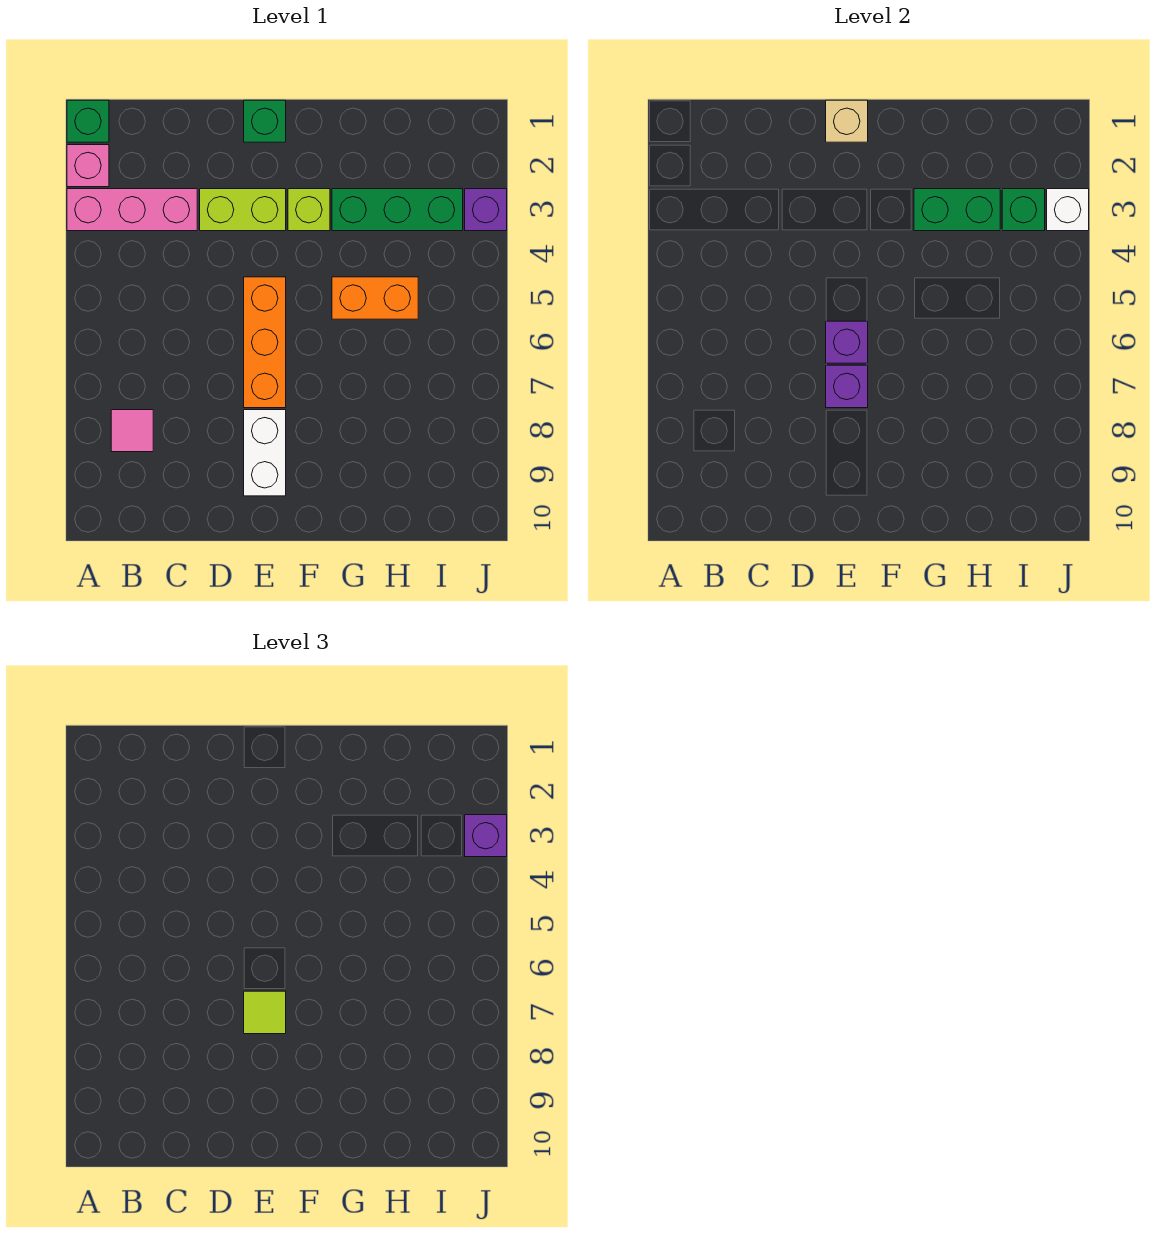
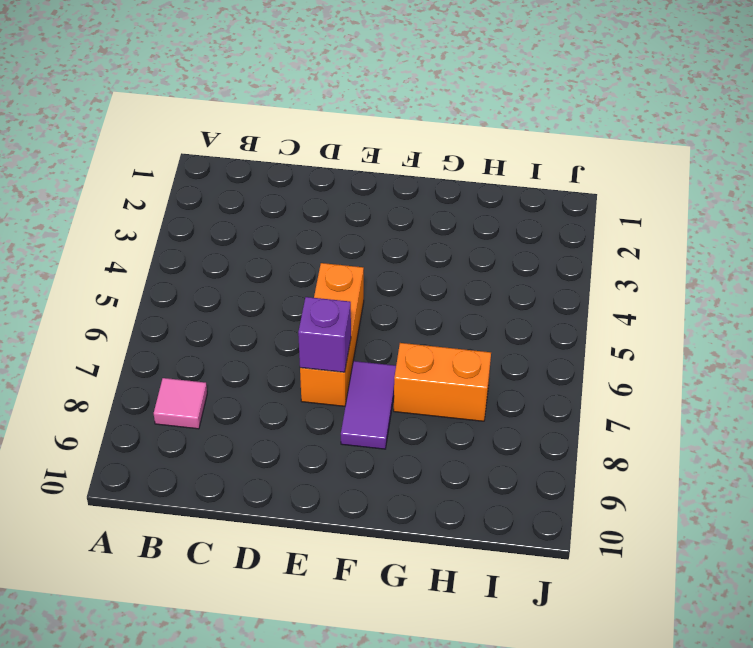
purple 1x2 tile [341,361,396,449] -> none
orange 1x2 brick [394,343,491,421] -> orange 1x2 brick moved to [332,277,418,319]
none -> green 1x1 brick [67,100,109,142]
none -> pink 1x1 brick [67,145,109,187]
none -> pink 1x3 brick [67,189,197,231]

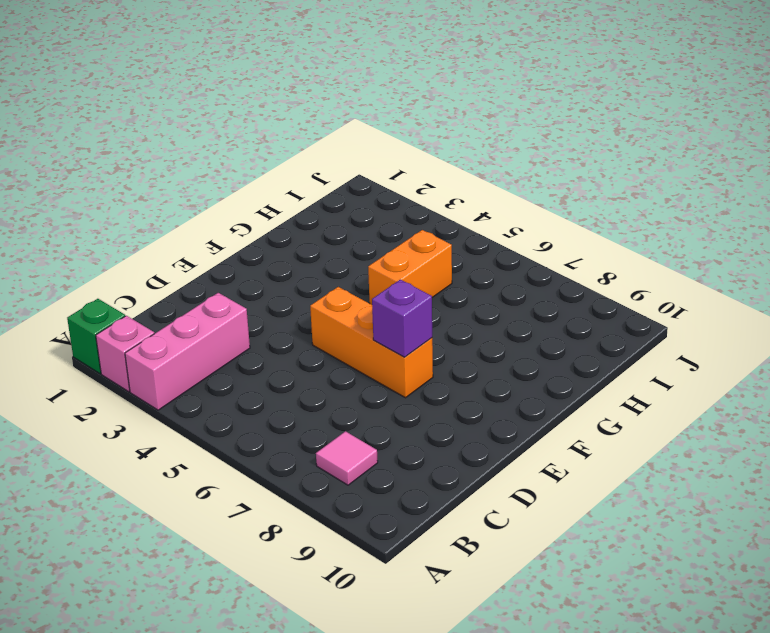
none -> lime 1x2 brick [200,189,286,231]
none -> green 1x1 brick [244,100,286,142]
none -> white 1x2 brick [244,410,286,496]

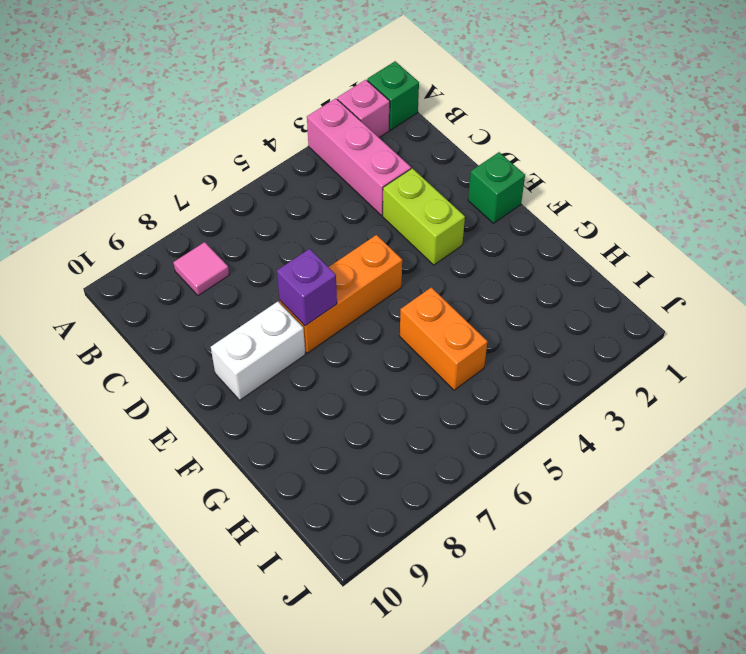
none -> lime 1x1 brick [288,189,330,231]
none -> green 1x3 brick [332,189,463,231]
none -> purple 1x1 brick [465,189,507,231]

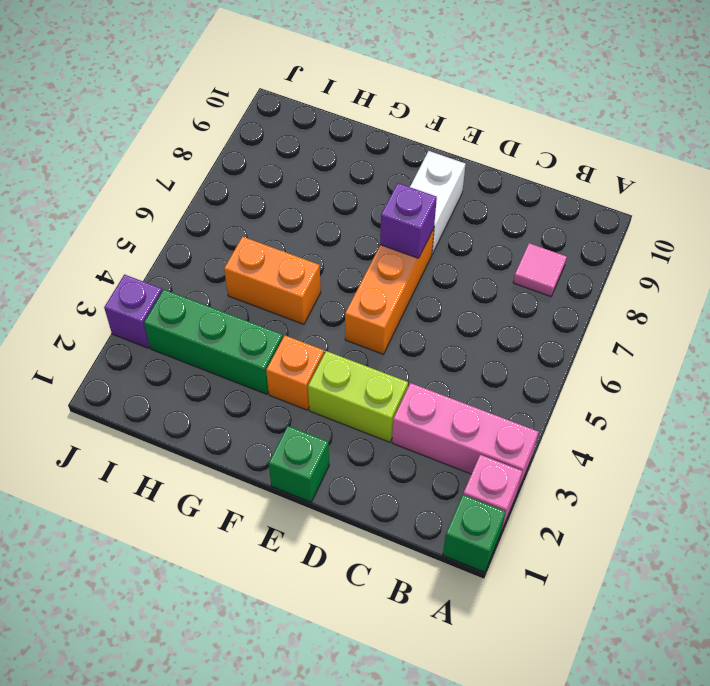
orange 1x1 brick [266,336,324,410] -> lime 1x1 brick [288,189,330,231]
none -> tan 1x1 brick [826,100,868,142]
none -> purple 1x1 brick [826,321,868,363]
none -> green 1x2 brick [914,189,1000,231]

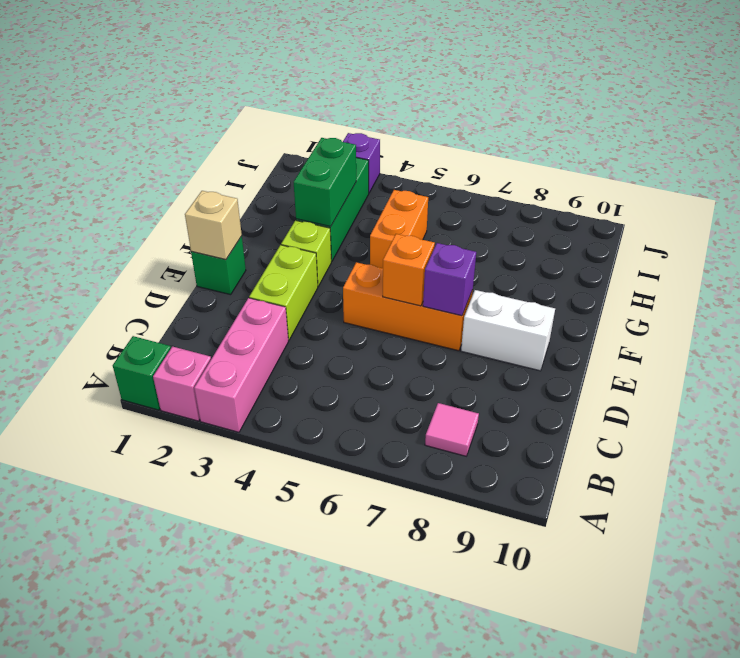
orange 1x1 brick [383,234,435,306] -> purple 1x1 brick [826,321,868,363]
none -> green 1x1 brick [1002,189,1045,231]
none -> white 1x1 brick [1047,189,1089,231]
none -> lime 1x1 tile [244,991,286,1034]

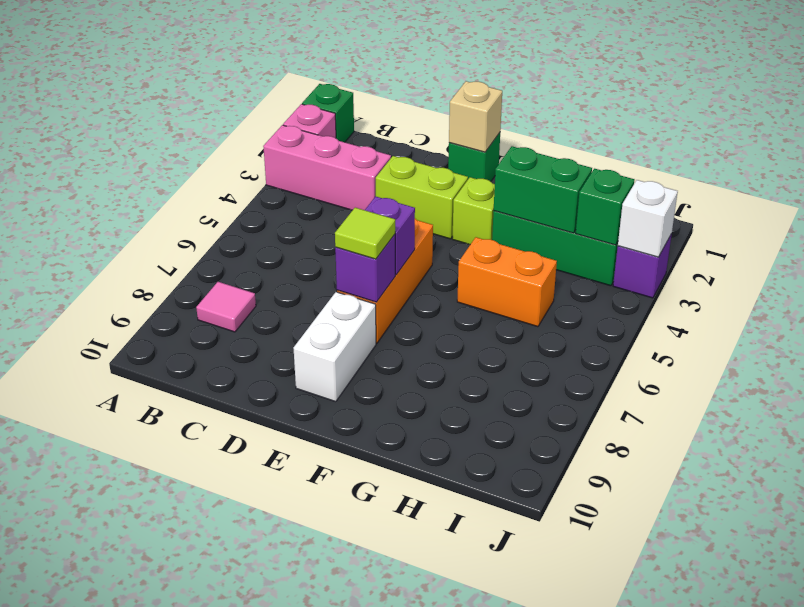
none -> purple 1x1 brick [465,815,507,857]

